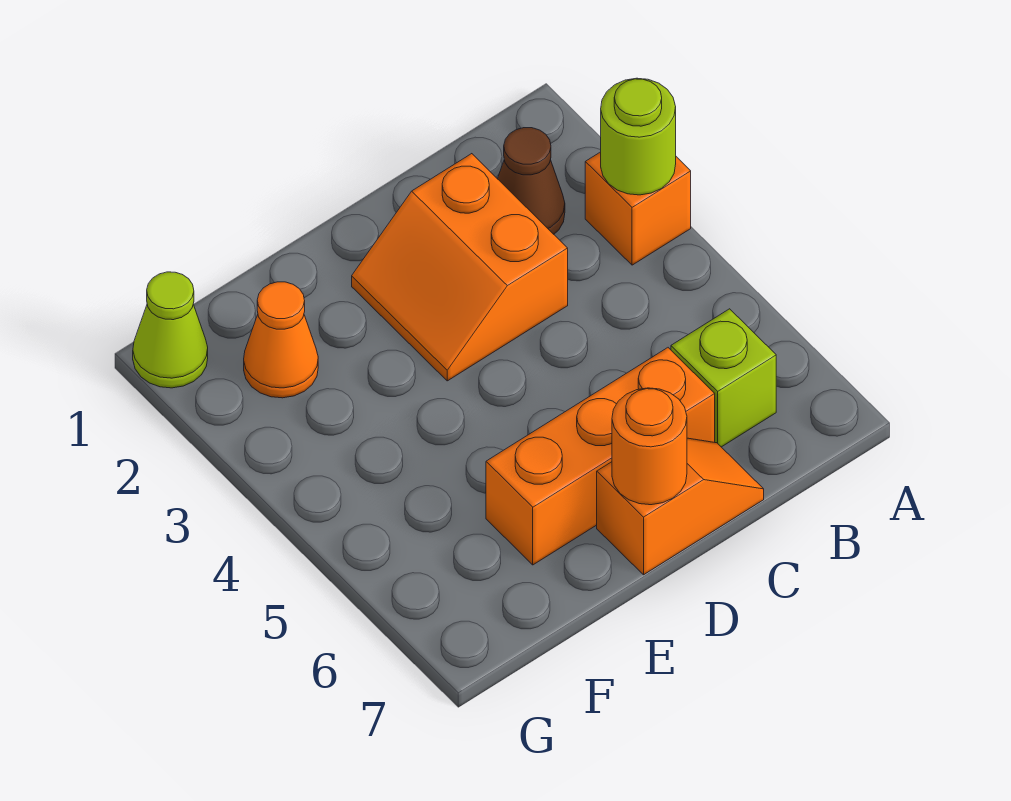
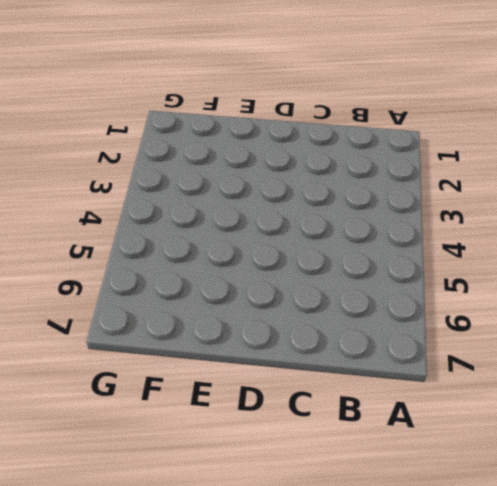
none -> orange 1x1 brick [585,152,691,265]
none -> brown 1x1 cone [498,128,565,234]

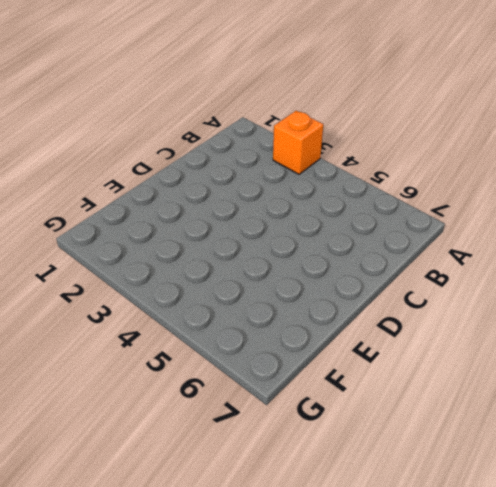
none -> brown 1x1 cone [498,128,565,234]
none -> lime 1x1 brick [671,309,776,447]

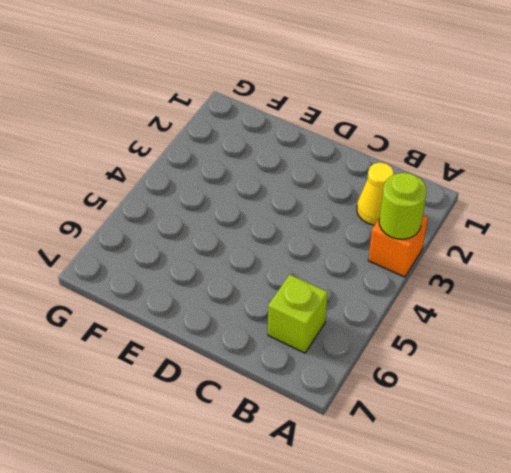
yellow 1x1 cone [357,162,394,225] -> brown 1x1 cone [498,128,565,234]
none -> orange 2x2 slope [352,154,568,381]
none -> orange 1x3 brick [486,348,715,565]

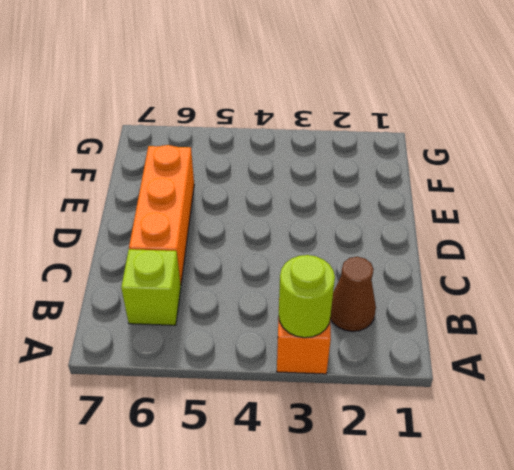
none -> orange 2x2 slope [352,154,568,381]
none -> orange 1x2 slope [597,438,764,575]

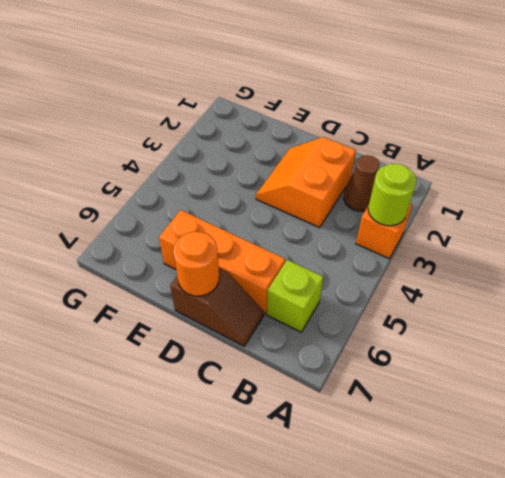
brown 1x2 slope [170,268,264,346] -> orange 1x2 slope [597,438,764,575]
none -> orange 1x1 cone [244,282,318,398]
none -> lime 1x1 cone [133,272,208,388]

